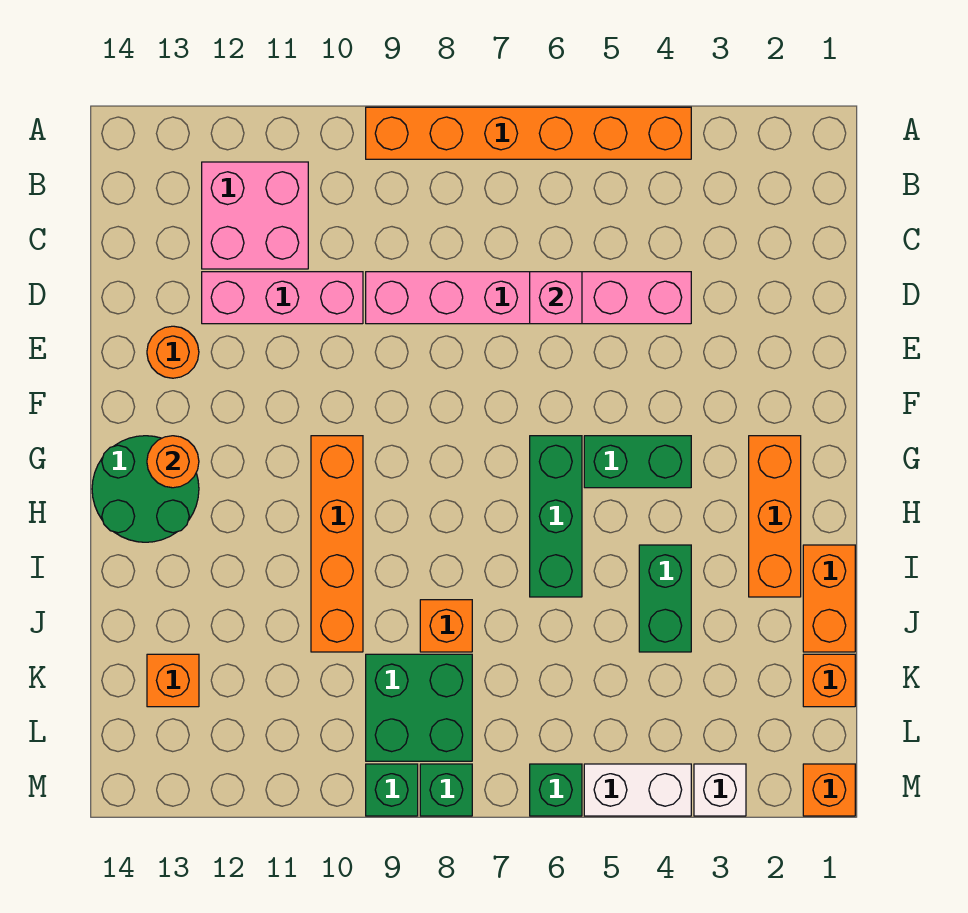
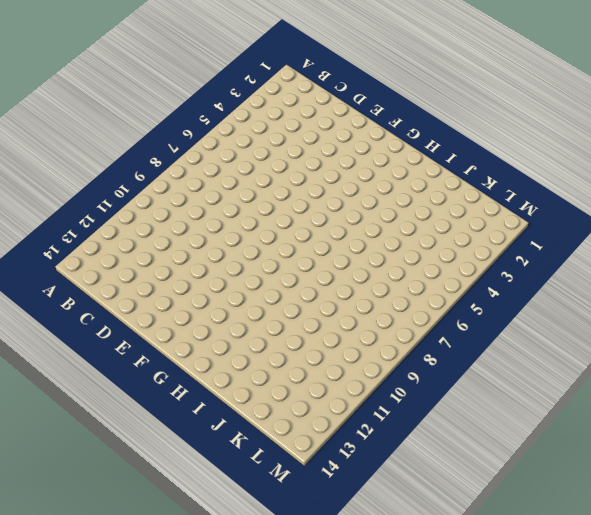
none -> orange 1x6 brick [366,107,691,159]
none -> pink 2x2 brick [202,162,308,269]
none -> pink 1x6 brick [366,272,691,324]

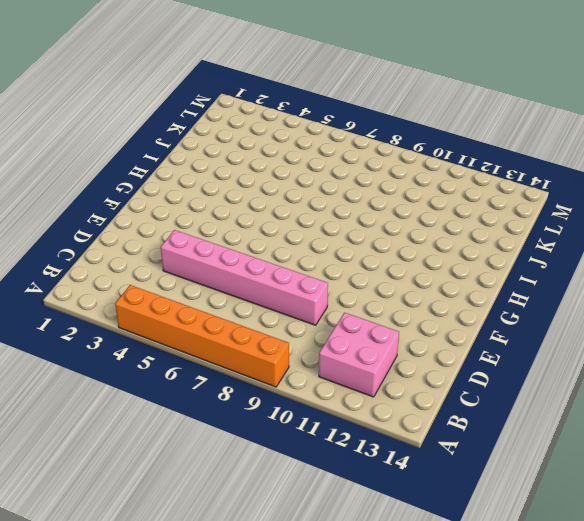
none -> pink 1x3 brick [202,272,363,324]
none -> orange 1x1 round brick [147,326,199,378]
none -> orange 1x3 brick [749,436,801,597]

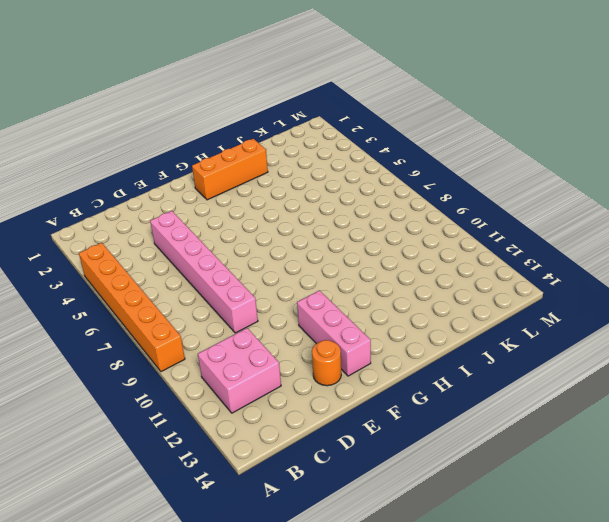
pink 1x3 brick [297,290,371,376] -> pink 1x3 brick moved to [202,272,363,324]
none -> green 1x2 brick [584,436,691,488]
none -> green 1x3 brick [530,436,582,597]
none -> orange 1x4 brick [311,436,363,652]

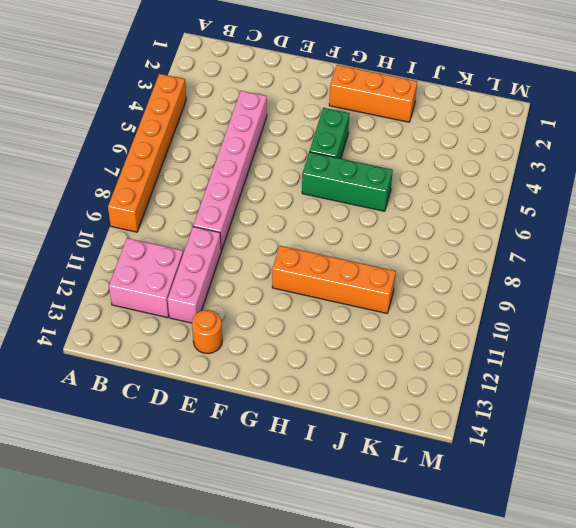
none -> green 2x2 round brick [92,436,199,542]
none -> orange 1x2 brick [803,545,855,652]
none -> green 1x2 brick [639,545,691,652]

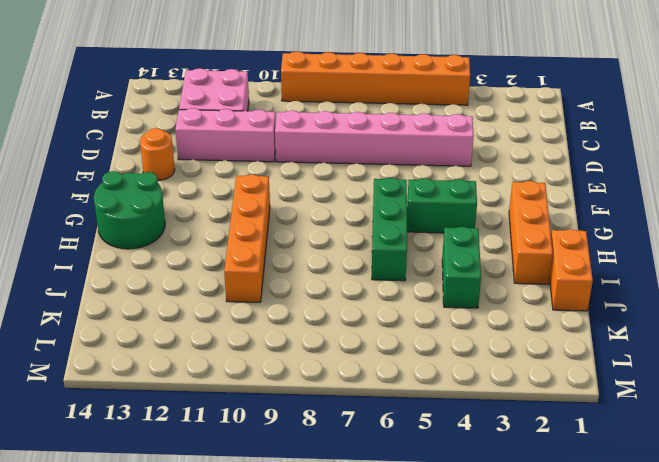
none -> orange 1x1 brick [420,600,472,652]
none -> orange 1x1 brick [803,654,855,707]
none -> green 2x2 brick [366,654,472,761]

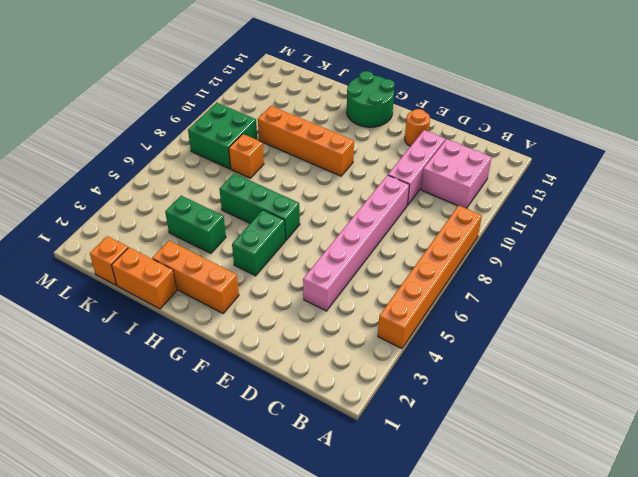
none -> orange 1x1 brick [147,654,199,707]
none -> orange 1x1 brick [803,764,855,816]
none -> white 1x1 brick [694,764,746,816]

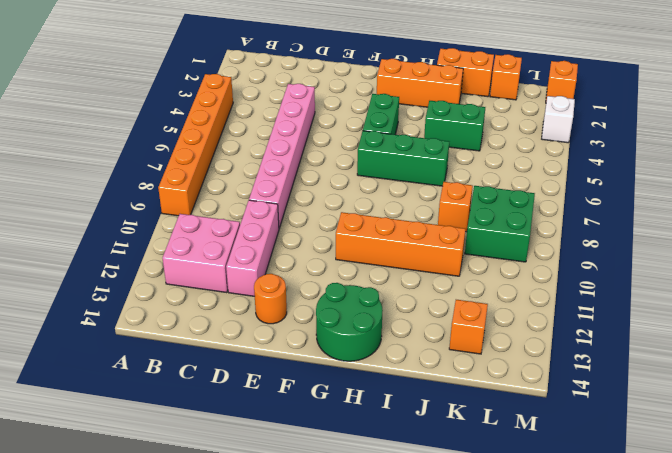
none -> white 1x2 brick [584,764,691,816]
none -> green 1x1 brick [530,764,582,816]
none -> green 1x1 brick [420,764,472,816]

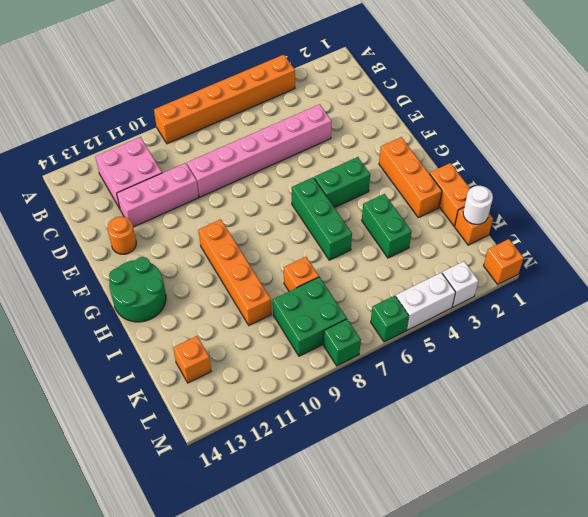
white 1x1 round brick [463,186,493,224] -> none
none -> green 1x1 brick [366,764,418,816]
none -> pink 1x1 brick [530,272,582,324]
none -> orange 1x1 round brick [147,436,199,488]

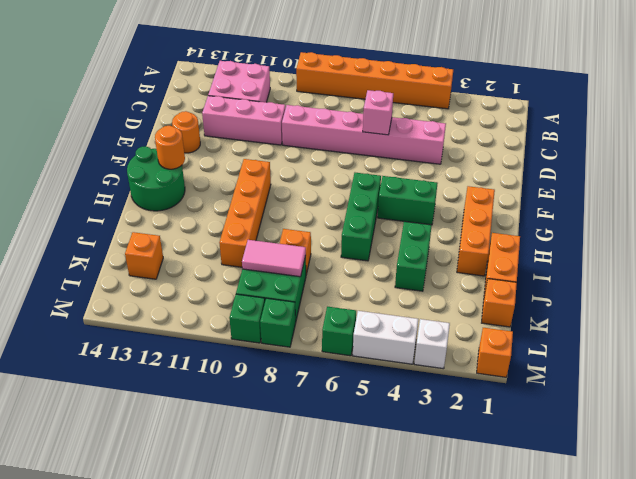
pink 1x2 tile [242,240,306,277] -> none

